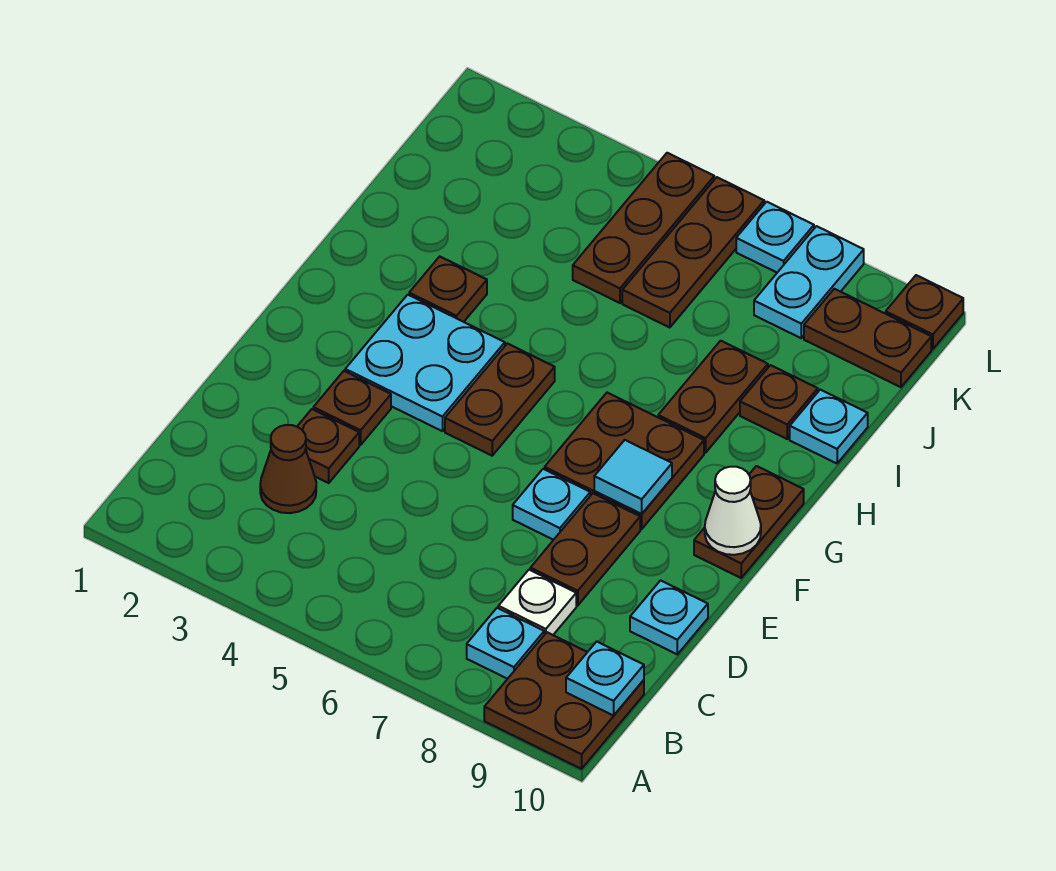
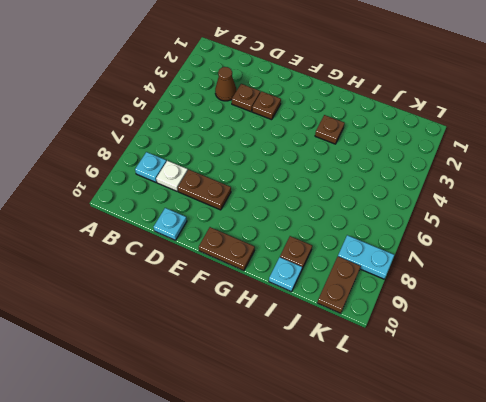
none -> brown 2x2 plate [484,632,644,769]
none -> cyan 1x1 plate [513,469,590,540]
none -> cyan 2x2 plate [345,295,505,431]

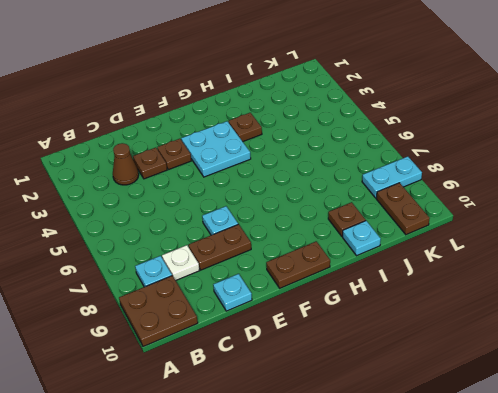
none -> brown 1x2 plate [445,344,555,456]
none -> brown 2x2 plate [545,393,704,529]
none -> brown 1x2 plate [658,341,768,453]

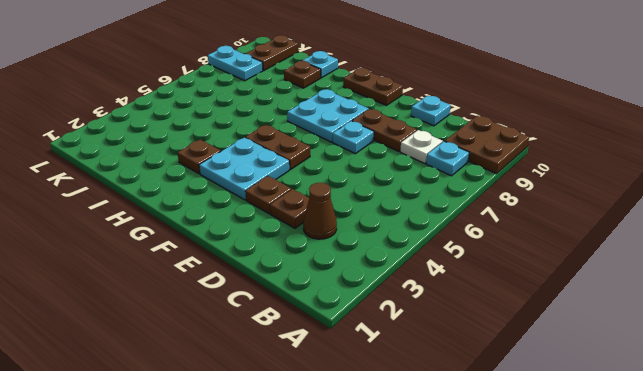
cyan 2x2 plate [287,89,368,142] -> brown 2x2 plate [545,393,704,529]
none -> brown 1x2 plate [658,341,768,453]
none -> brown 1x3 plate [573,153,714,303]
none -> brown 1x3 plate [622,177,764,328]

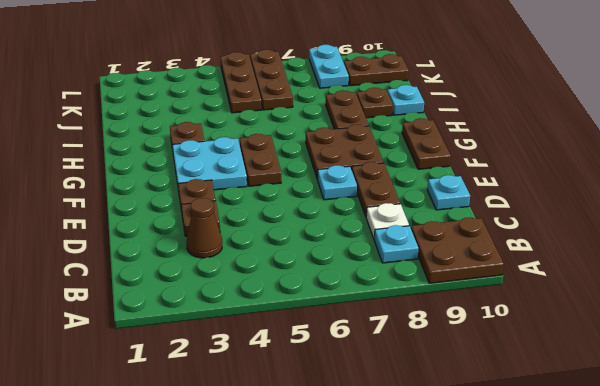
none -> cyan 1x1 plate [736,202,814,272]
none -> brown 1x1 plate [886,275,963,349]
none -> cyan 1x1 plate [566,642,644,716]

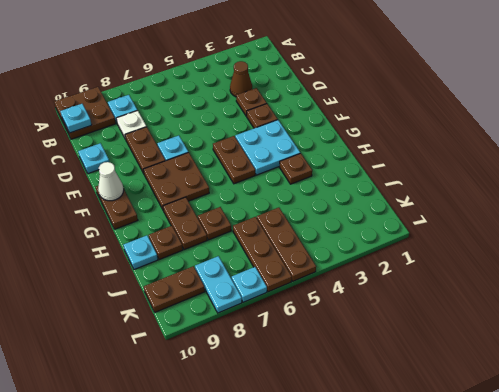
brown 1x1 plate [198,207,231,240] -> brown 1x1 plate moved to [886,275,963,349]
none -> cyan 1x1 tile [594,440,672,514]

